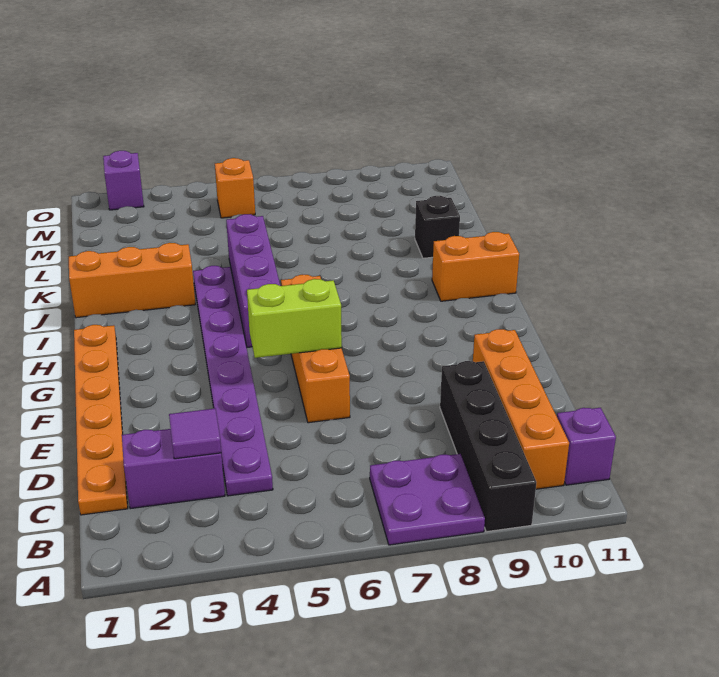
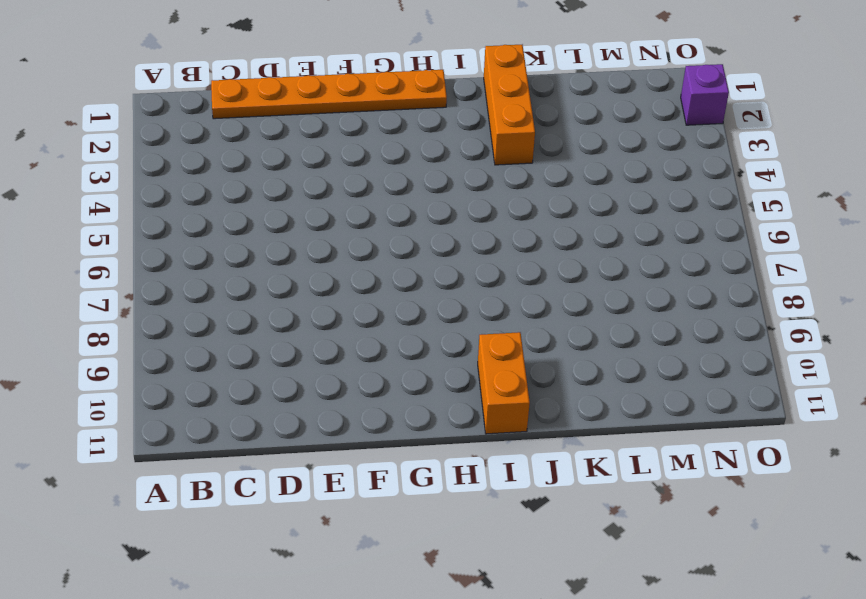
none -> purple 2x2 plate [370,454,485,545]
none -> black 1x4 brick [440,361,536,532]
none -> orange 1x4 brick [473,329,569,489]

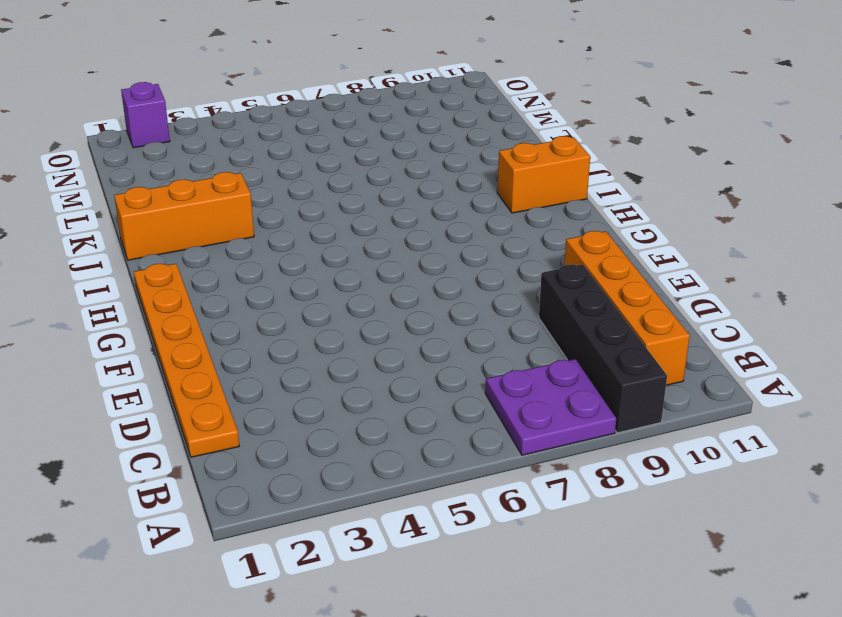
none -> purple 1x1 brick [557,408,616,485]
none -> purple 1x2 brick [122,429,225,509]
none -> purple 1x8 plate [193,266,273,496]

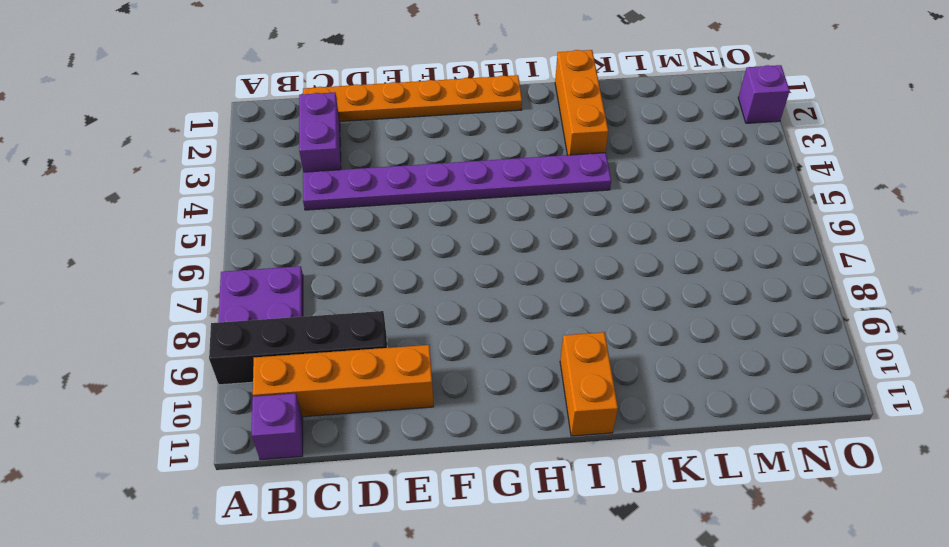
none -> orange 1x4 brick [281,275,350,423]
none -> purple 1x4 brick [226,214,280,347]
none -> black 1x1 brick [415,196,460,258]

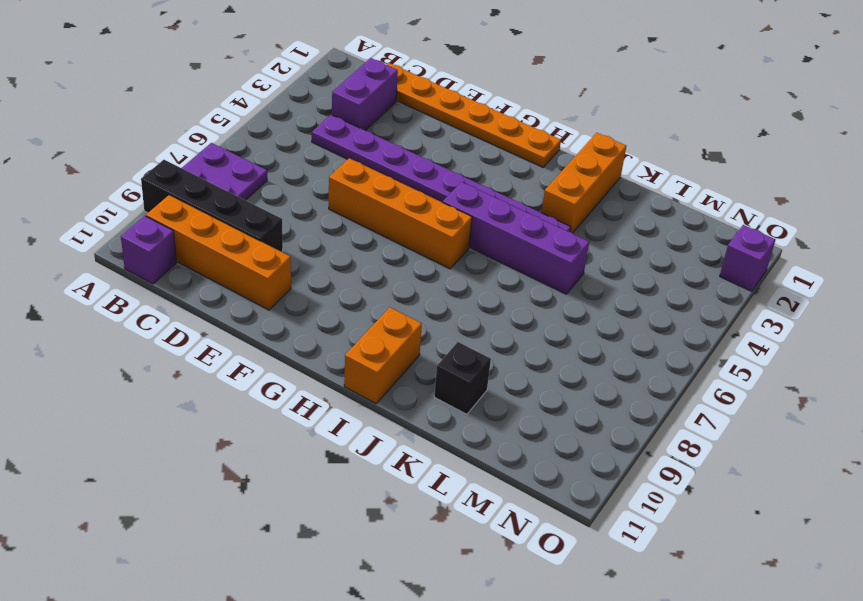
none -> orange 1x1 brick [215,158,255,218]
none -> purple 1x1 tile [169,409,221,459]
none -> lime 1x2 brick [247,279,342,358]

